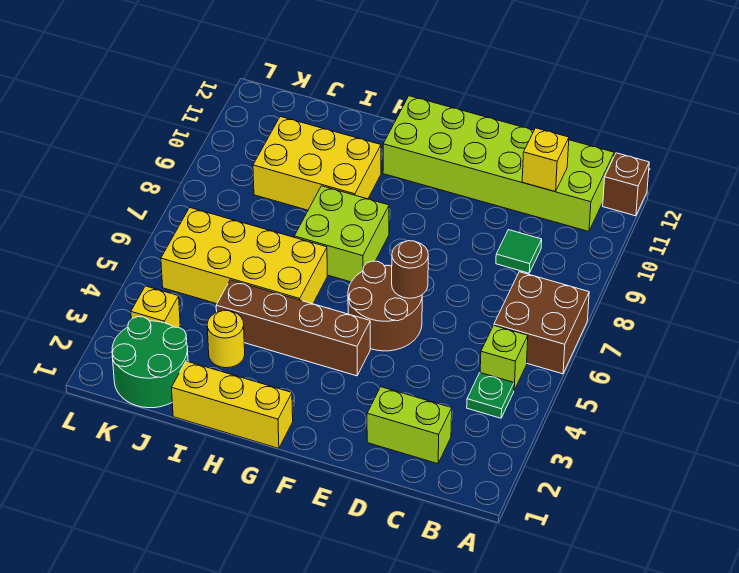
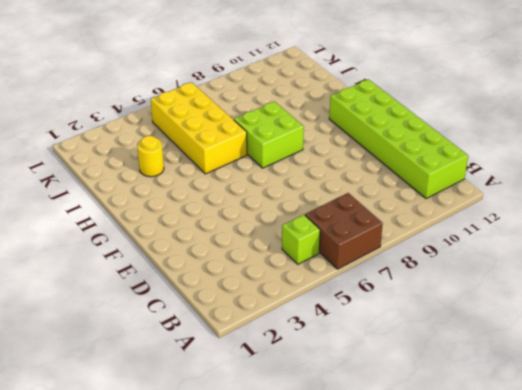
none -> brown 1x1 brick [603,153,649,216]
none -> green 1x1 plate [467,373,514,418]
none -> lime 1x2 brick [367,387,452,464]

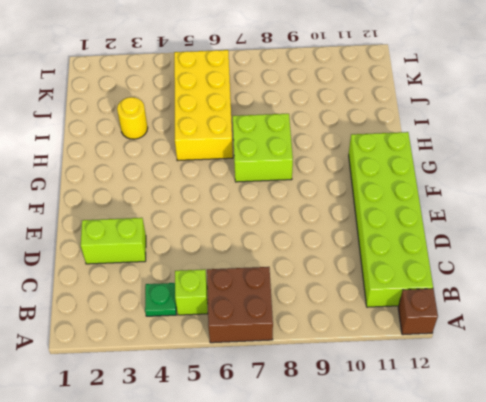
lime 1x2 brick [81,218,146,264] -> lime 1x2 brick turned to [367,387,452,464]
none -> green 1x1 tile [496,230,542,273]
none -> brown 2x2 round brick [348,261,422,351]
none -> brown 1x4 brick [216,280,370,376]

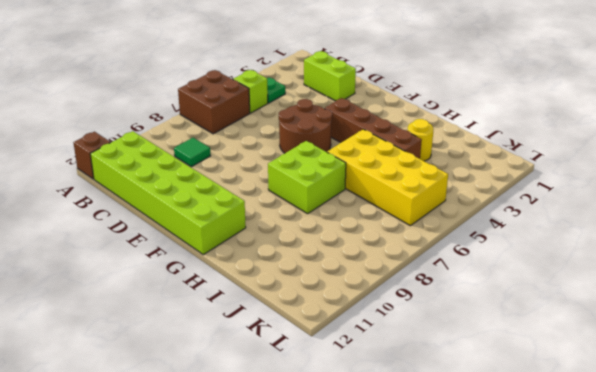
none -> yellow 1x3 brick [172,361,293,448]
none -> yellow 2x3 brick [253,117,381,210]
none -> green 2x2 round brick [112,317,188,408]

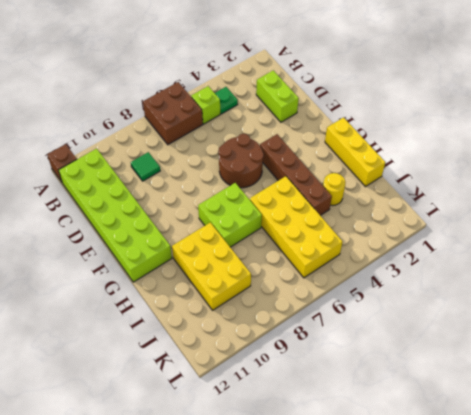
none -> green 2x2 round brick [112,317,188,408]
none -> yellow 1x1 brick [131,286,180,327]
none -> yellow 1x1 brick [522,128,569,192]

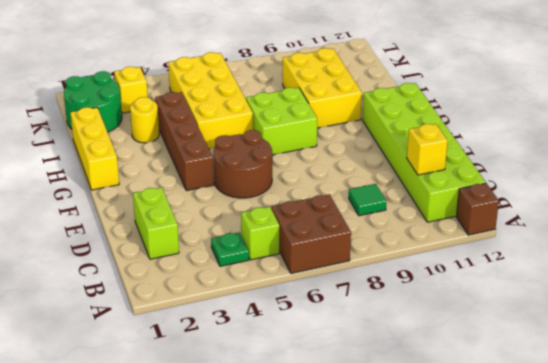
none -> brown 1x1 round brick [392,241,428,298]

